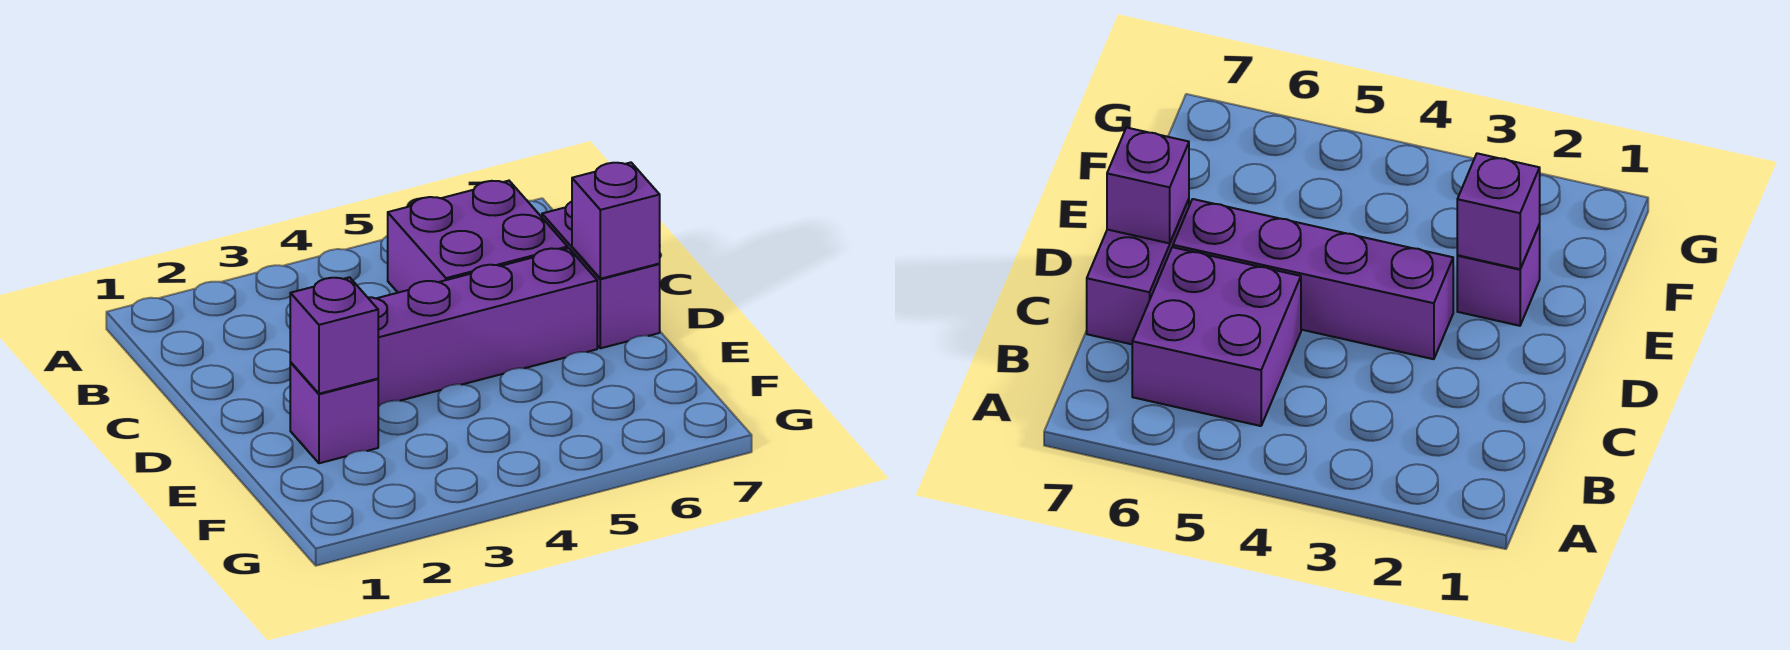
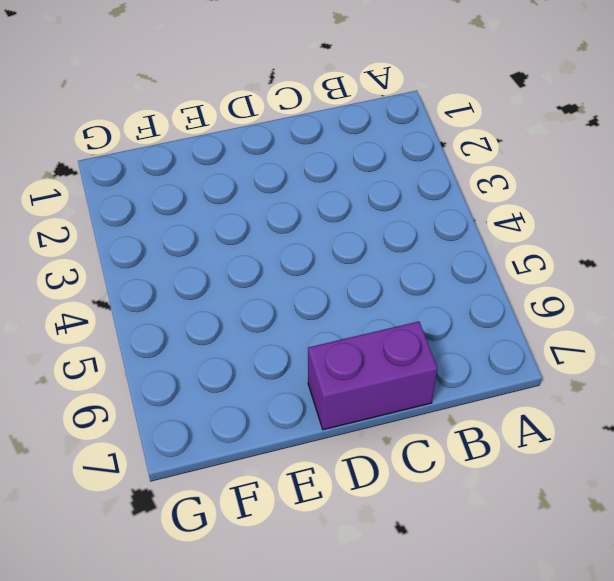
none -> purple 2x2 brick [388,181,568,293]
none -> purple 1x4 brick [368,248,597,406]

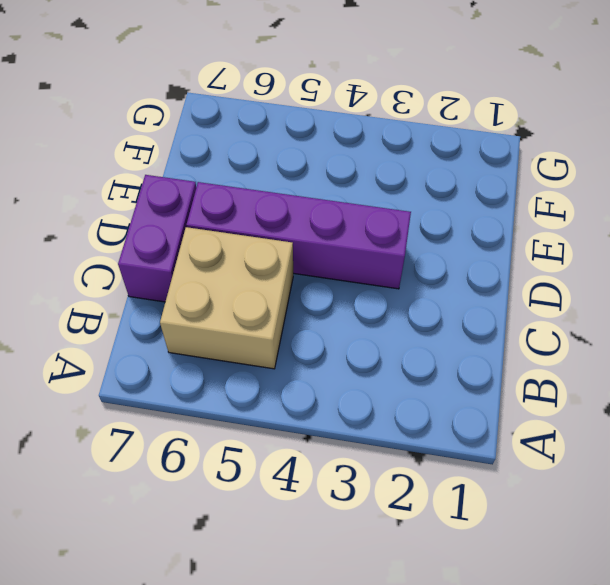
tan 2x2 brick [160,227,293,369] -> purple 2x2 brick [388,181,568,293]
none -> purple 1x1 brick [290,363,378,463]
none -> purple 1x1 brick [572,162,660,279]

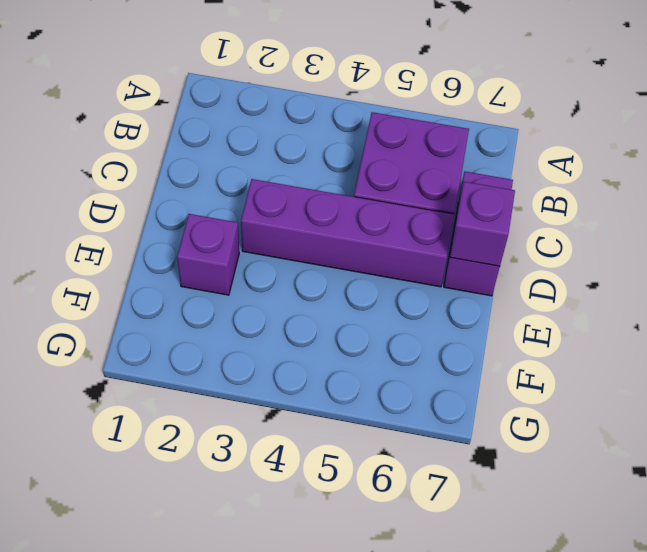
none -> purple 1x1 brick [290,277,378,394]

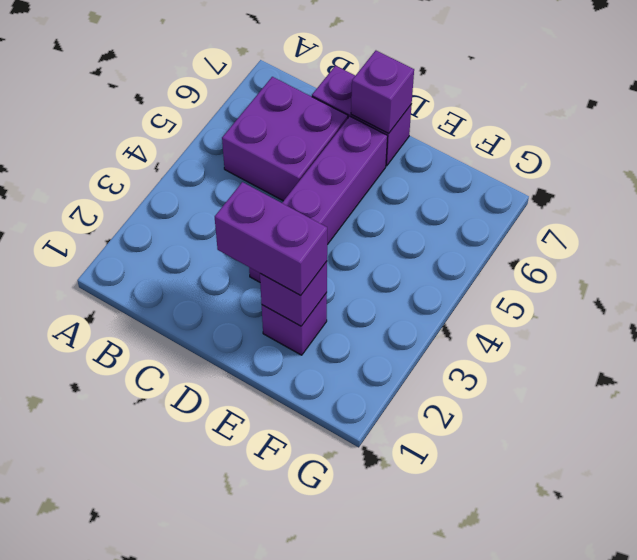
purple 1x2 brick [215,182,327,295] -> none

